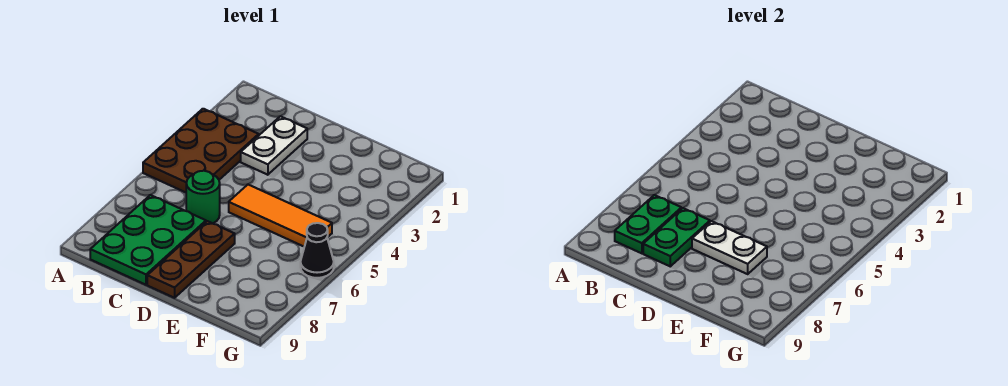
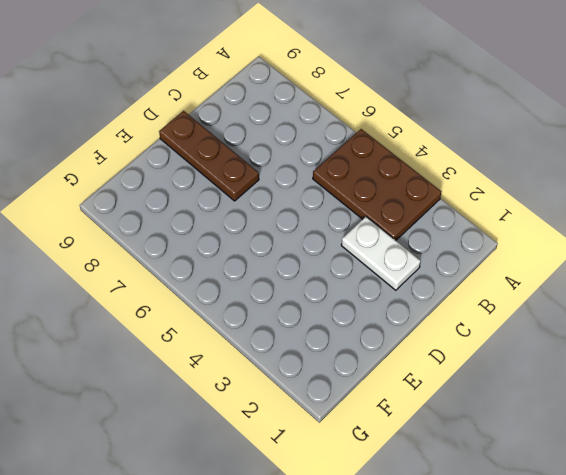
none -> green 2x3 plate [90,195,206,285]
none -> green 1x1 round brick [186,171,220,224]

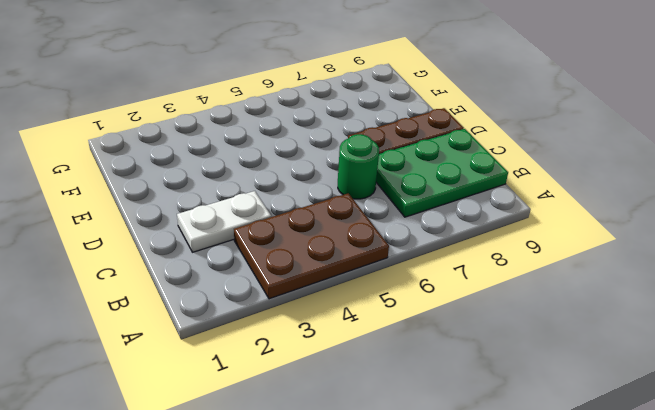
none -> orange 1x3 tile [229,185,332,247]
none -> black 1x1 cone [300,223,334,278]

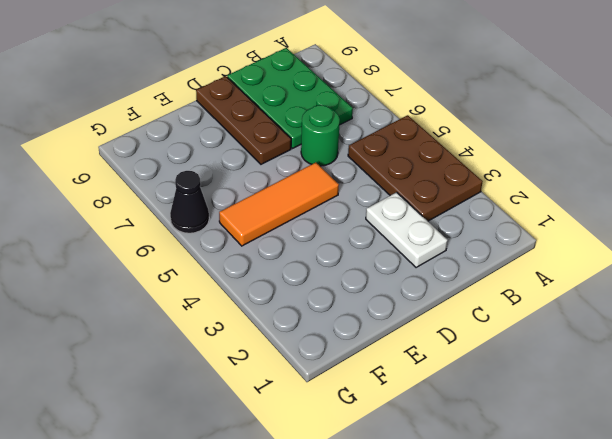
none -> green 1x2 plate [615,195,681,253]
none -> green 1x2 plate [643,208,710,266]

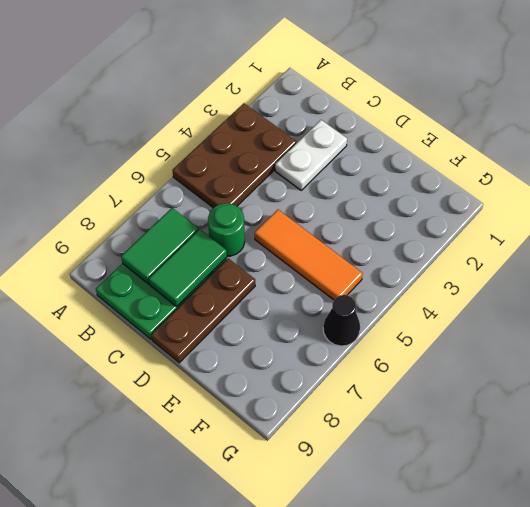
green 1x2 tile [121,208,199,284] -> green 1x2 plate [615,195,681,253]
green 1x2 tile [149,229,227,307] -> green 1x2 plate [643,208,710,266]
none -> white 1x2 plate [692,221,767,274]

